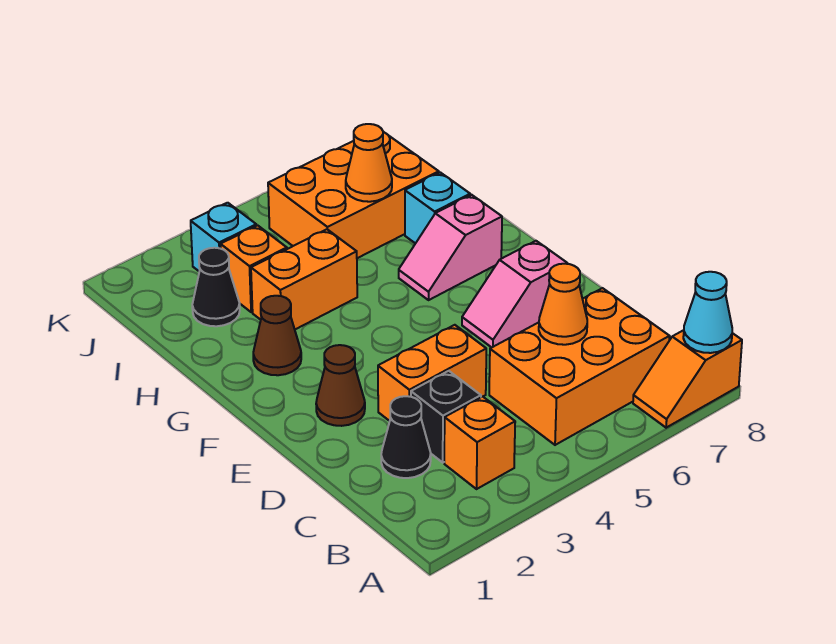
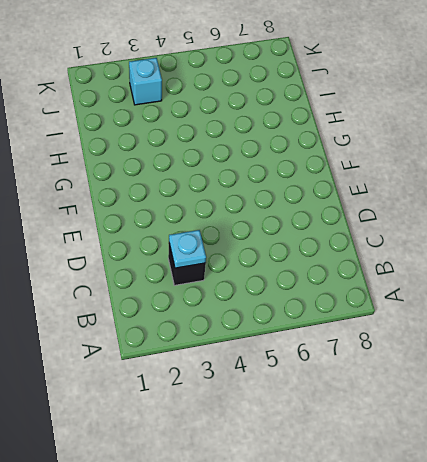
cyan 1x1 plate [169,230,206,268] -> none
none -> orange 1x2 slope [633,330,742,428]
none -> orange 1x1 brick [444,397,515,489]
none -> orange 2x3 brick [489,288,670,445]

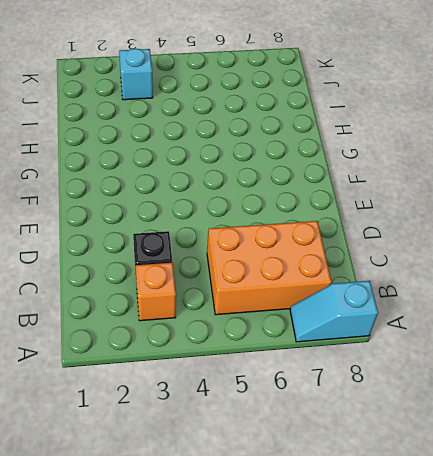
cyan 1x2 slope [290,281,378,342] -> orange 1x2 slope [633,330,742,428]
none -> black 1x1 cone [381,396,431,478]
none -> orange 1x2 brick [378,325,486,421]
none -> brown 1x1 cone [316,345,365,426]

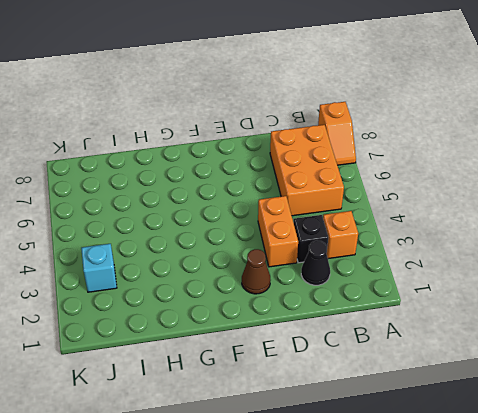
none -> pink 1x2 slope [462,241,567,348]
none -> brown 1x1 cone [253,296,301,375]
none -> pink 1x2 slope [399,195,502,300]

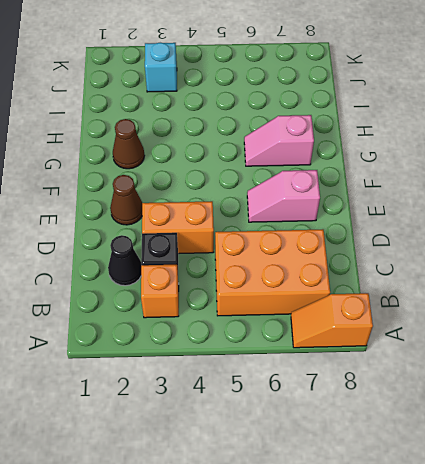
none -> orange 1x2 brick [251,229,357,329]
none -> cyan 1x1 brick [405,172,470,243]
none -> black 1x1 cone [192,248,240,326]

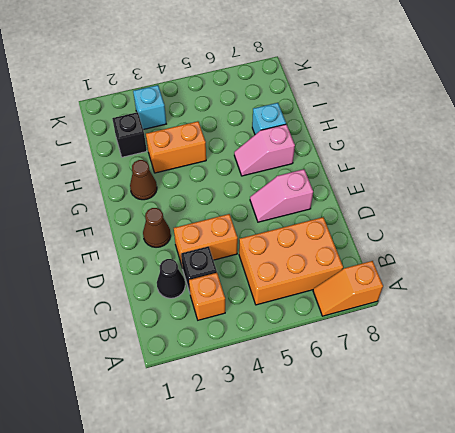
black 1x1 brick [112,112,147,157] -> black 1x1 cone [192,248,240,326]
none -> orange 1x1 brick [221,225,287,312]
none -> orange 2x3 brick [268,132,439,258]
none -> cyan 1x1 cone [683,272,732,353]

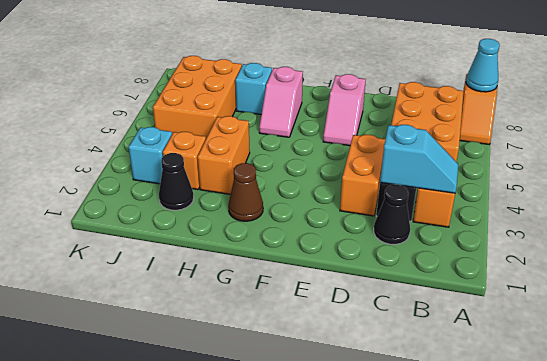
cyan 1x2 slope [380,125,458,193] -> none
none -> brown 1x1 cone [316,345,365,426]
none -> orange 1x1 cone [539,264,587,345]
none -> orange 1x1 cone [346,124,392,202]

